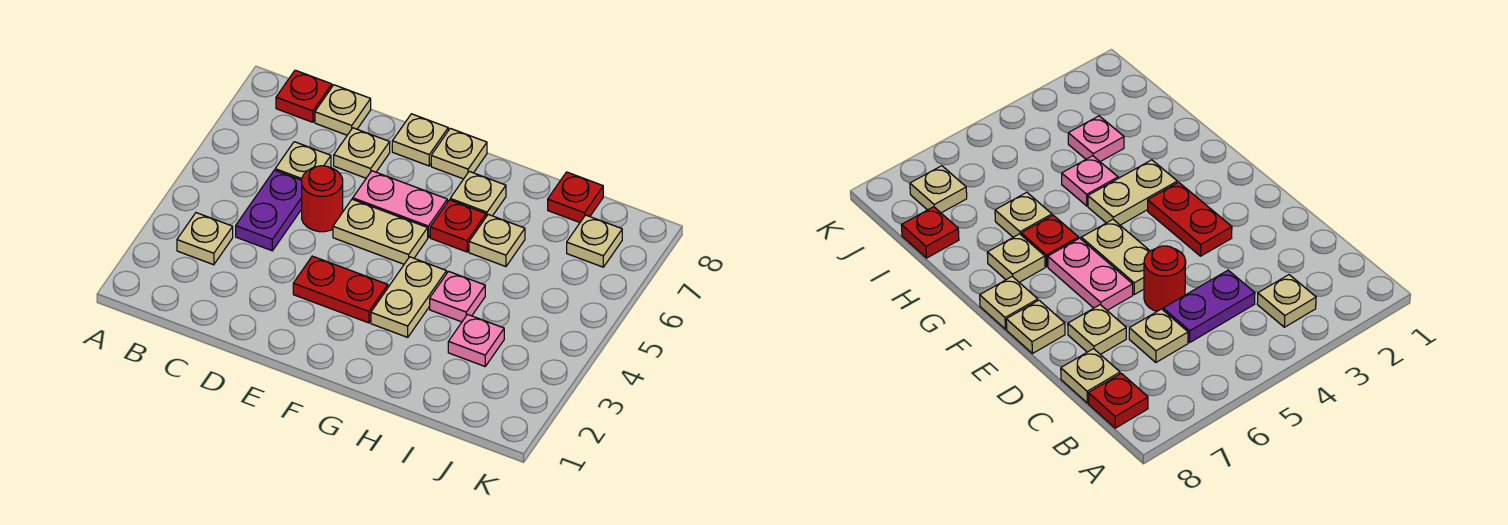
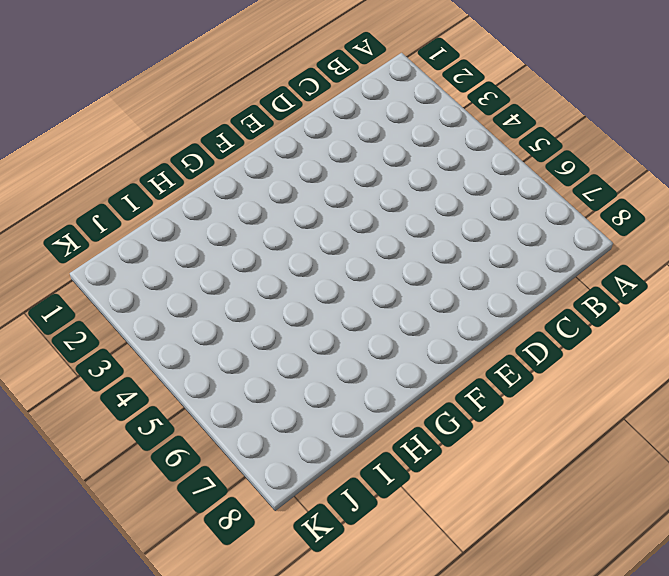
none -> tan 1x1 plate [177,213,233,265]
none -> red 1x1 plate [276,70,332,122]
none -> purple 1x2 plate [236,170,302,251]

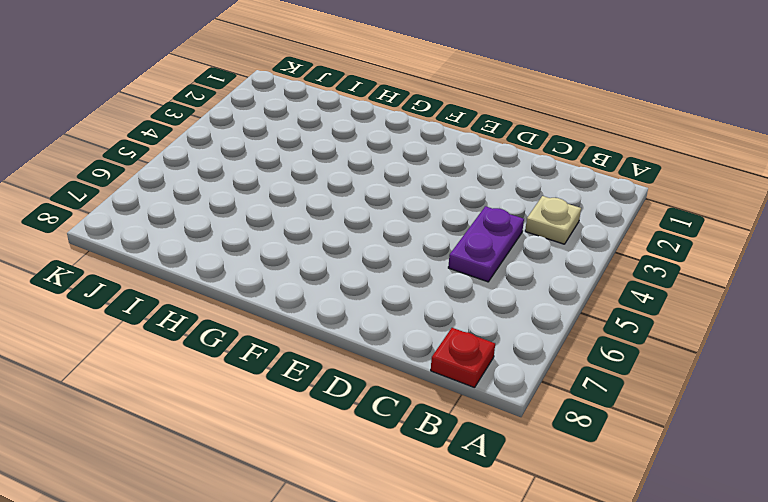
none -> tan 1x1 plate [275,142,331,180]
none -> tan 1x1 plate [315,85,371,135]
none -> red 1x1 round brick [302,166,343,232]

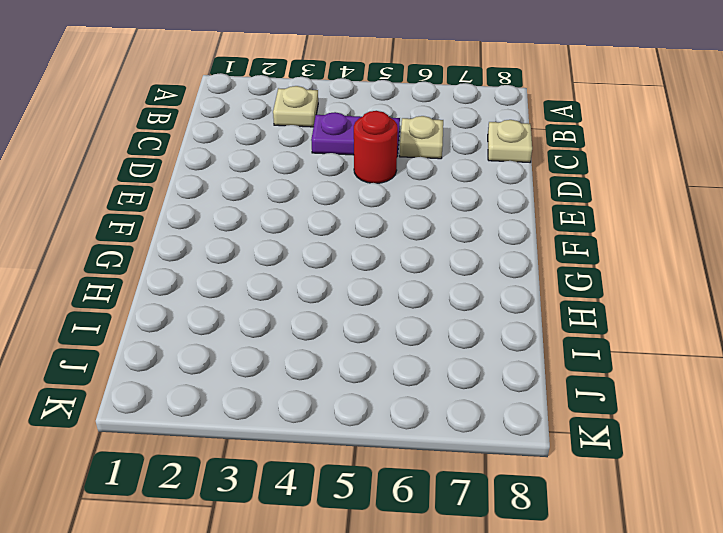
none -> red 1x1 plate [276,70,332,122]
none -> tan 1x1 plate [334,128,390,178]
none -> red 1x2 plate [293,256,388,323]

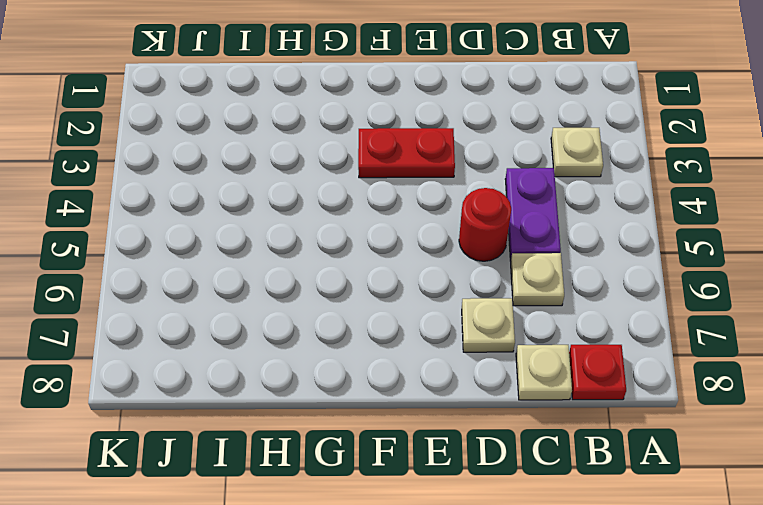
none -> tan 1x2 plate [333,199,428,264]
none -> pink 1x2 plate [353,171,447,238]
none -> tan 1x1 plate [392,114,448,166]

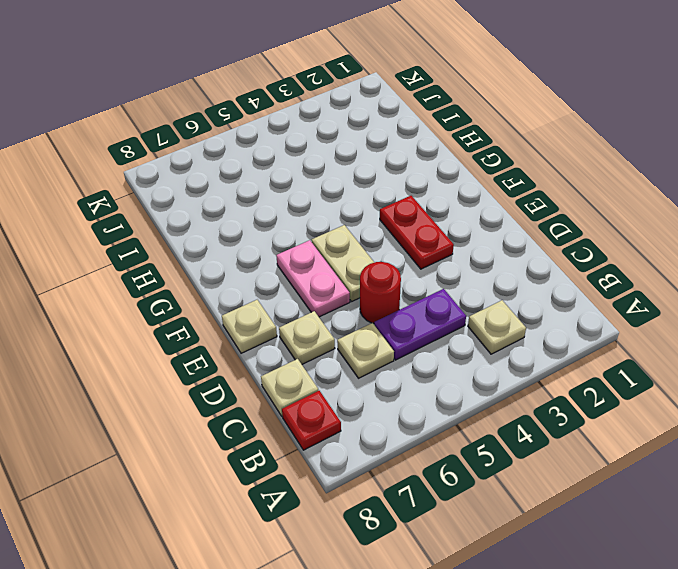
none -> tan 1x1 plate [431,128,487,179]
none -> tan 1x2 plate [371,257,447,337]
none -> red 1x1 plate [430,200,486,252]

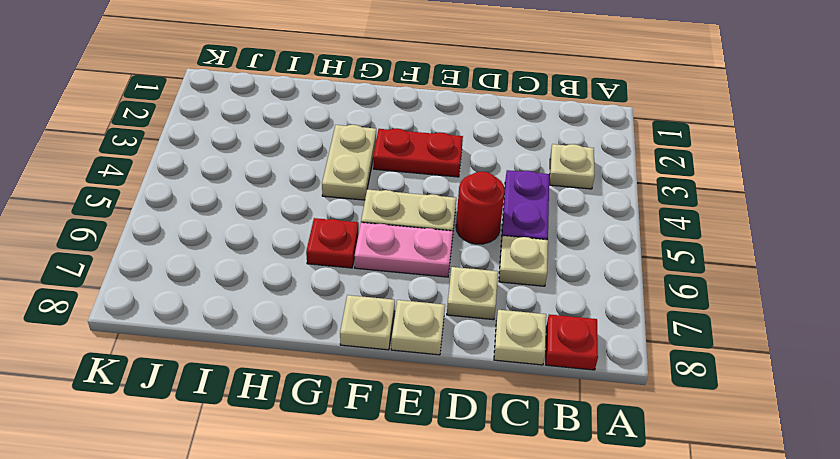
none -> tan 1x1 plate [450,171,506,217]
none -> pink 1x1 plate [430,271,485,322]
none -> tan 1x1 plate [469,215,525,267]

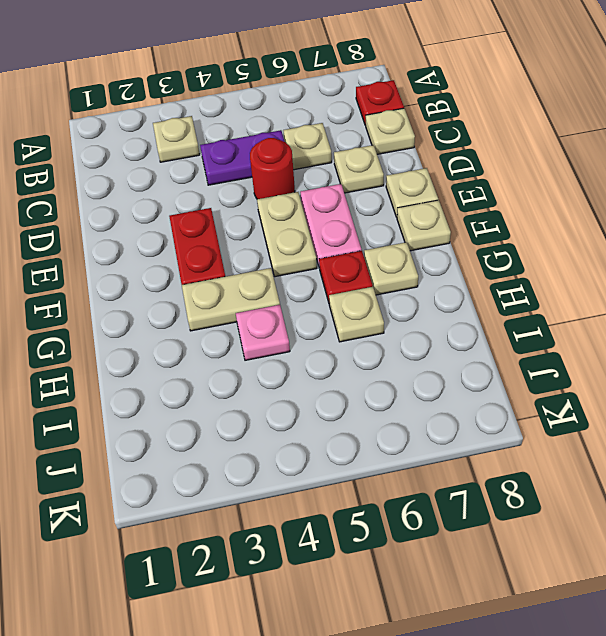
none -> pink 1x1 plate [448,314,504,366]
none -> red 1x1 plate [548,172,603,222]
none -> tan 1x1 plate [567,215,622,267]

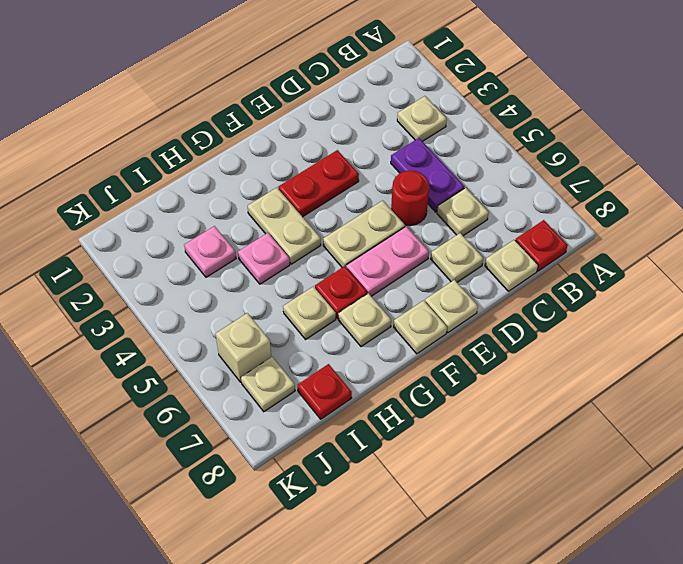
tan 1x1 brick [216,313,271,382] -> none

